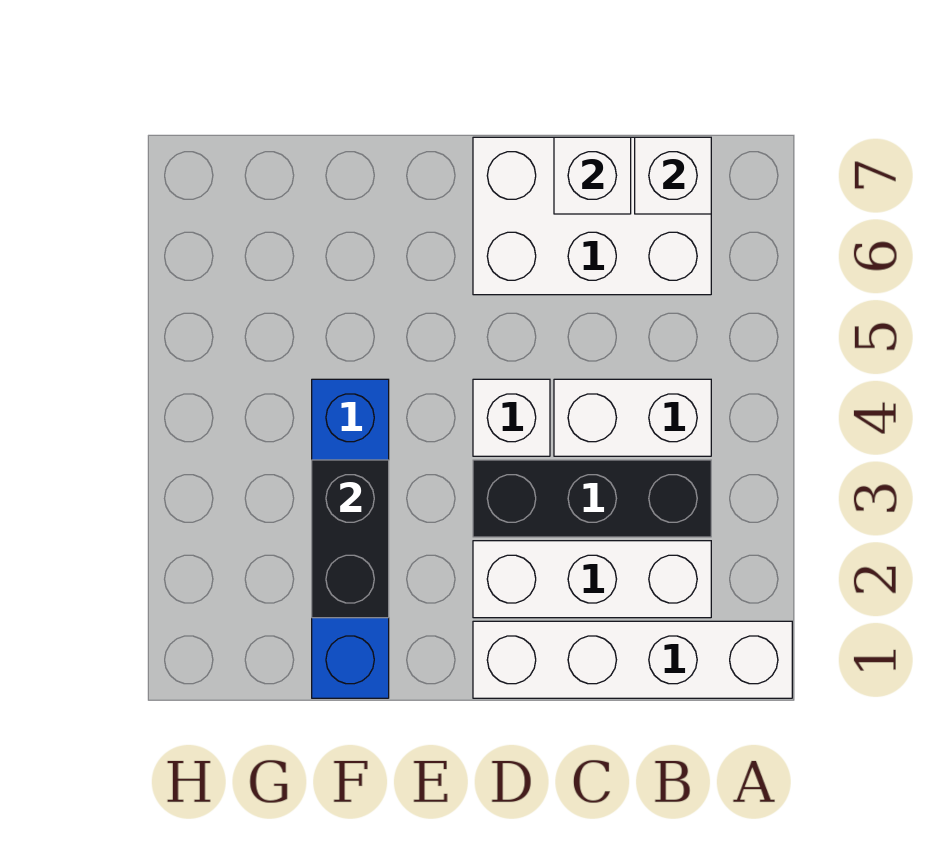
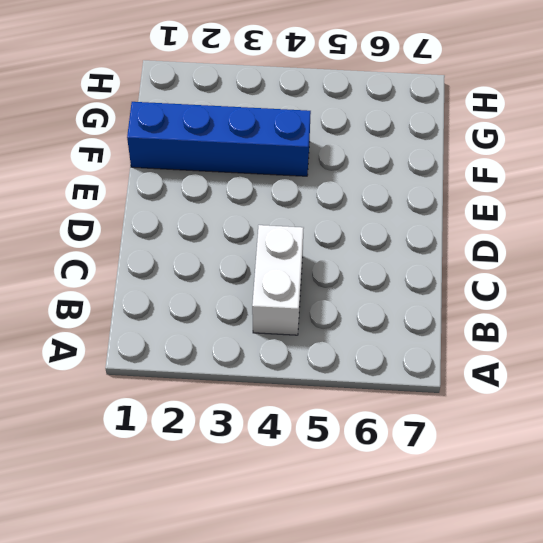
none -> white 1x4 brick [473,621,792,698]
none -> white 1x3 brick [473,541,711,618]

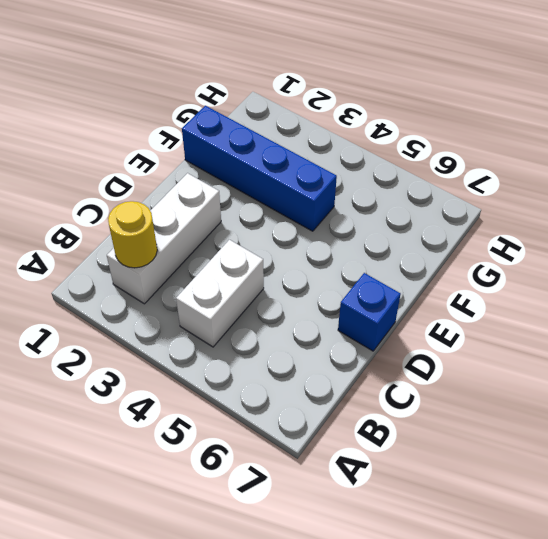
yellow 1x1 round brick [108,201,157,268] -> none
blue 1x1 brick [338,273,401,351] -> white 2x3 brick [473,137,711,295]
none -> white 1x4 brick [473,621,792,698]
none -> black 1x3 brick [473,460,711,537]

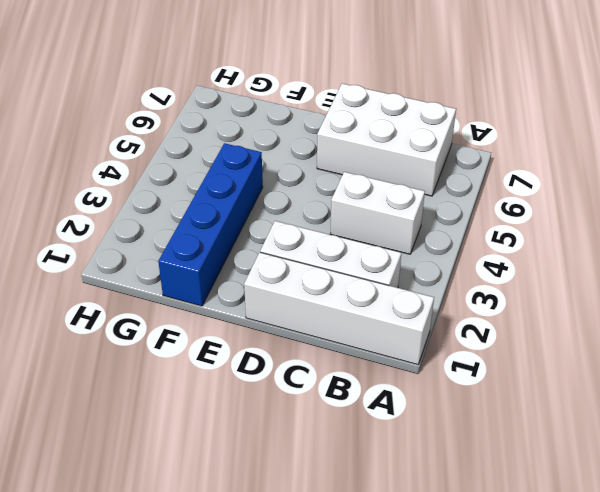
none -> black 1x3 brick [473,460,711,537]
none -> white 1x1 brick [473,379,550,456]

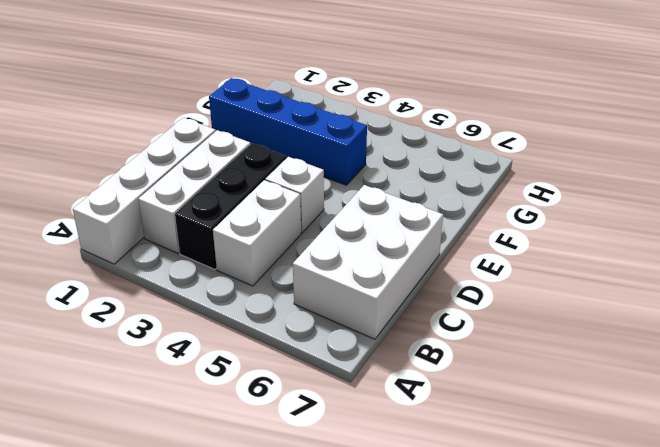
none -> white 1x1 brick [635,137,711,214]
none -> white 1x1 brick [554,137,631,214]

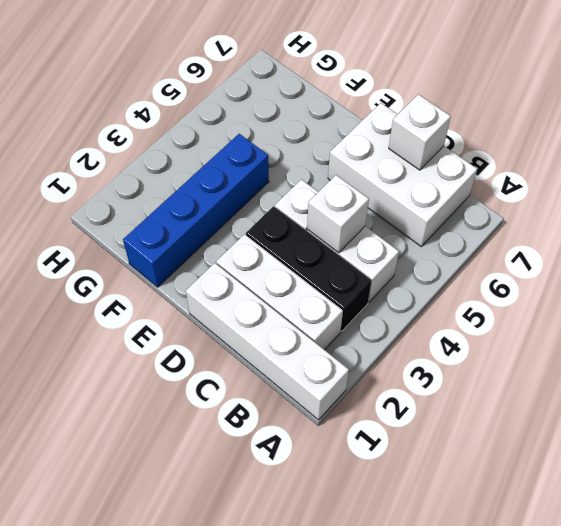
white 1x1 brick [307,175,369,253] -> white 1x1 brick moved to [635,137,711,214]
none -> black 1x2 brick [312,460,389,618]

